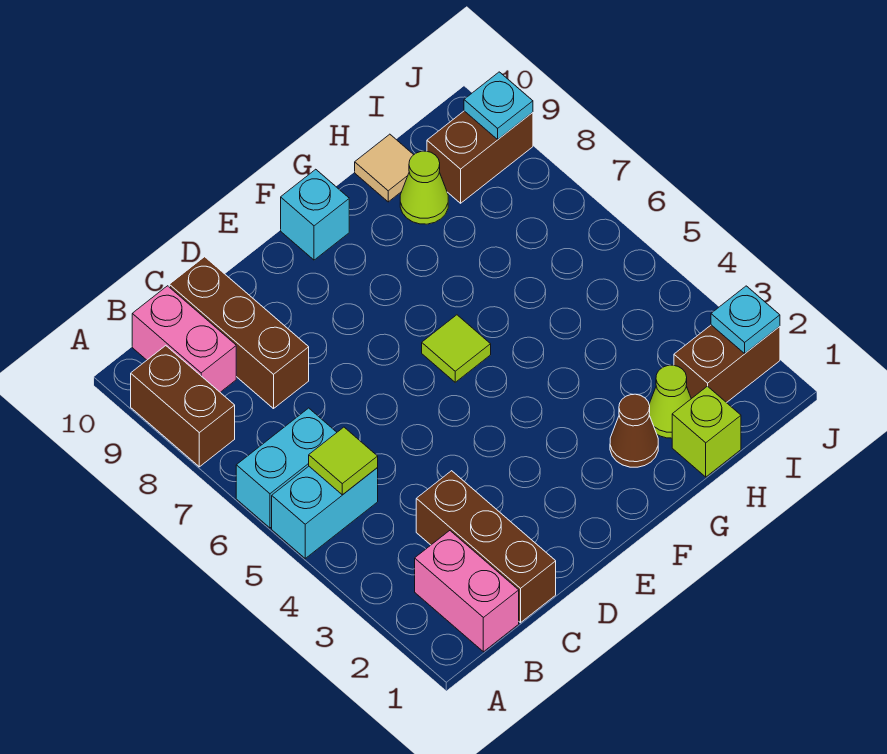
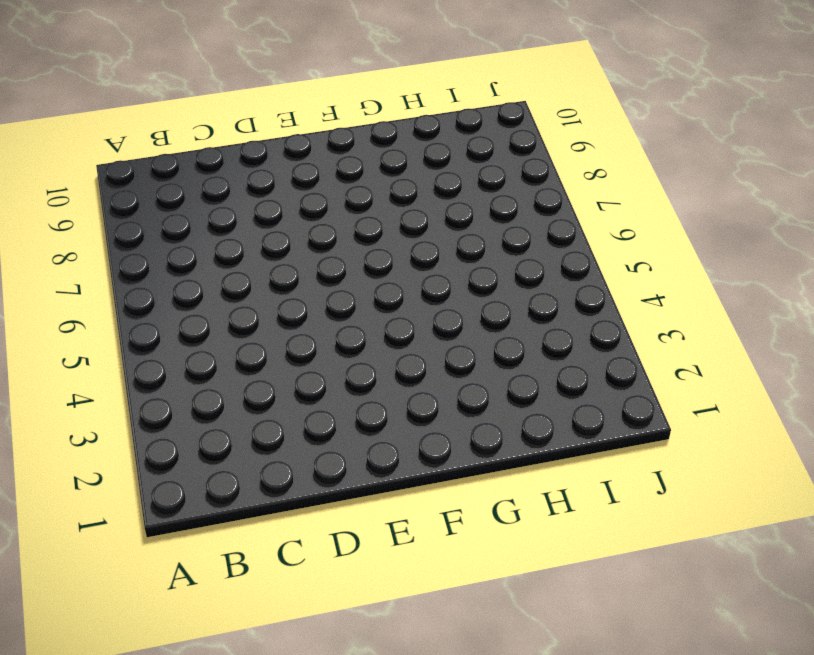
none -> cyan 1x2 brick [272,466,378,558]
none -> cyan 1x2 brick [236,408,337,528]
none -> brown 1x2 brick [131,346,235,467]

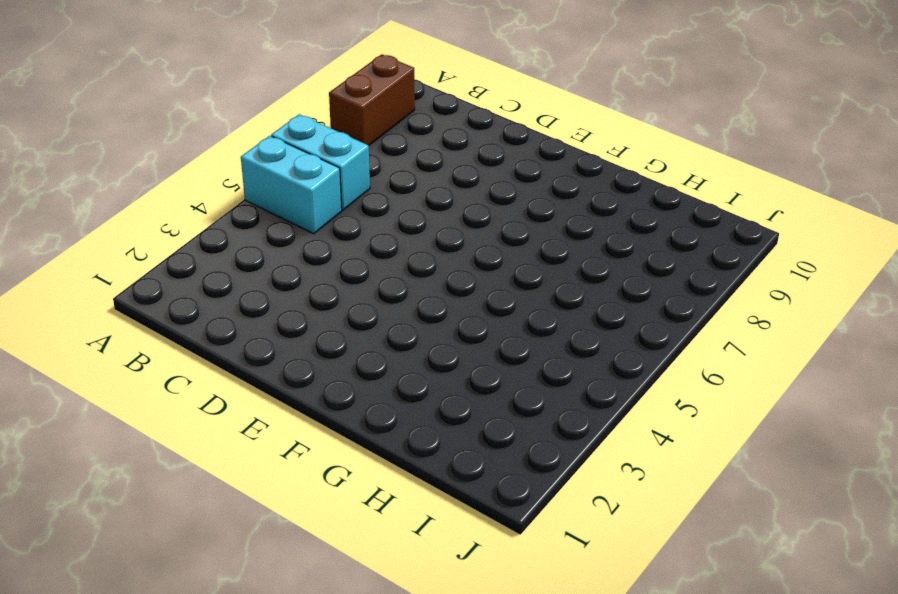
none -> pink 1x2 brick [415,531,519,652]
none -> pink 1x2 brick [132,286,236,392]
none -> brown 1x3 brick [416,471,556,623]

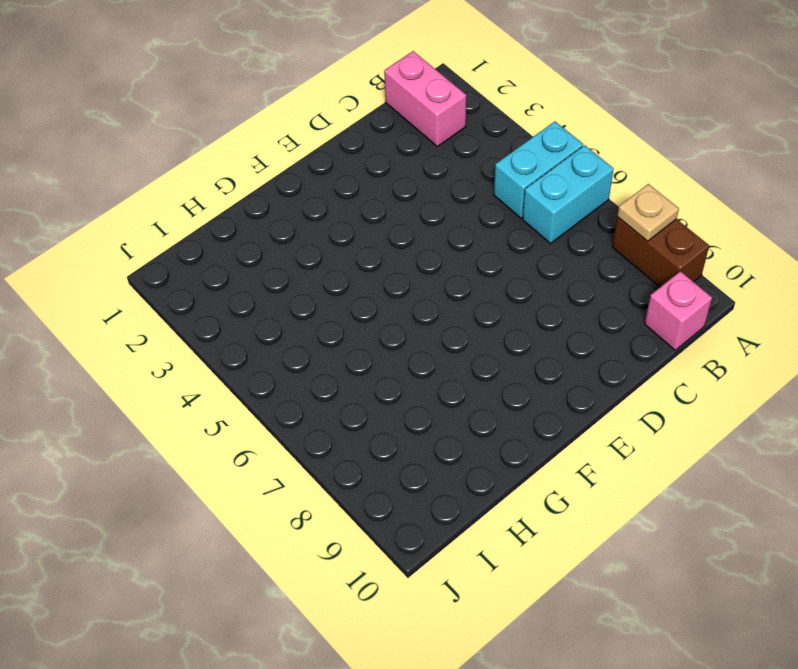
tan 1x1 plate [617,184,679,241] -> none
pink 1x1 brick [645,271,712,350] -> pink 1x2 brick [132,286,236,392]
none -> brown 1x3 brick [416,471,556,623]
none -> brown 1x3 brick [169,257,309,409]
none -> lime 1x1 tile [422,315,491,382]

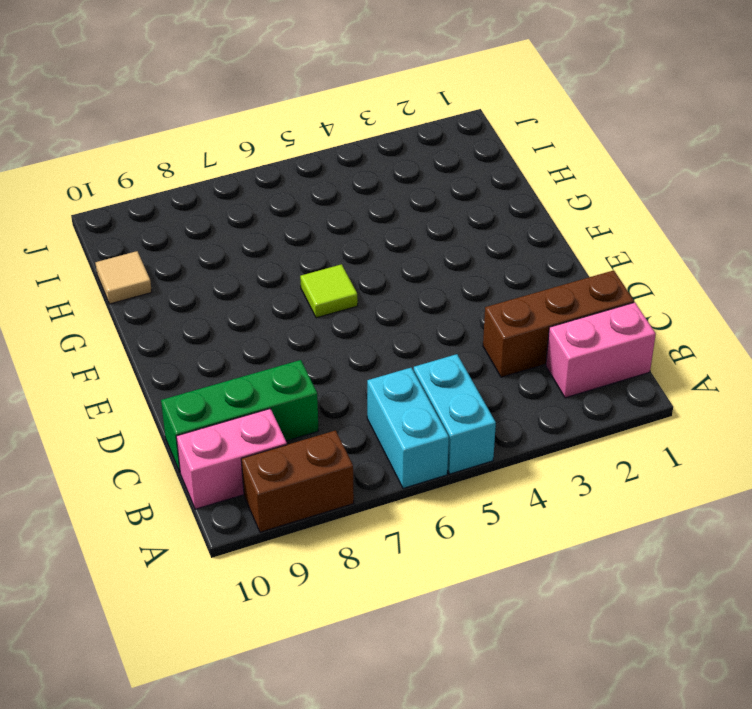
green 1x3 brick [161,360,318,472] -> brown 1x3 brick [169,257,309,409]
none -> cyan 1x1 brick [281,169,349,260]
none -> brown 1x1 cone [610,394,658,467]
none -> lime 1x1 brick [672,386,741,477]

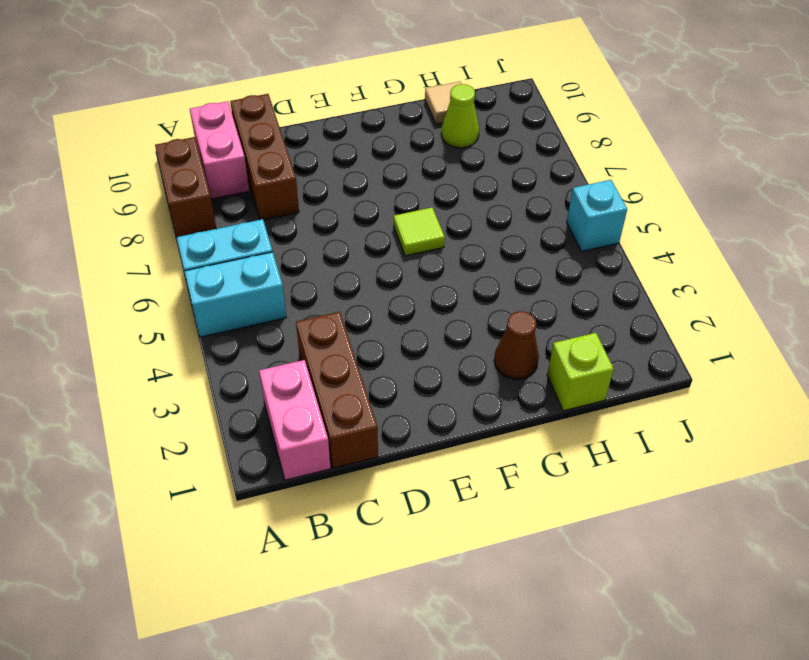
cyan 1x1 brick [567,180,627,252] -> cyan 1x1 brick moved to [281,169,349,260]
none -> lime 1x1 cone [649,365,691,438]
none -> brown 1x2 brick [674,325,780,403]
none -> brown 1x2 brick [427,111,533,203]

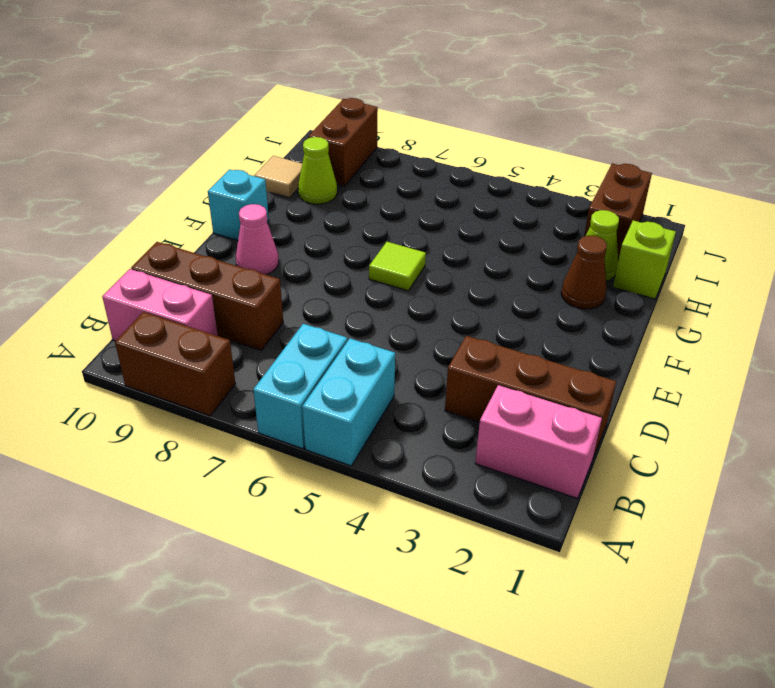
pink 1x1 cone [236,204,279,275] -> none
none -> lime 1x1 tile [309,427,378,495]
none -> cyan 1x1 plate [711,286,780,353]
none -> cyan 1x1 plate [464,72,533,139]

